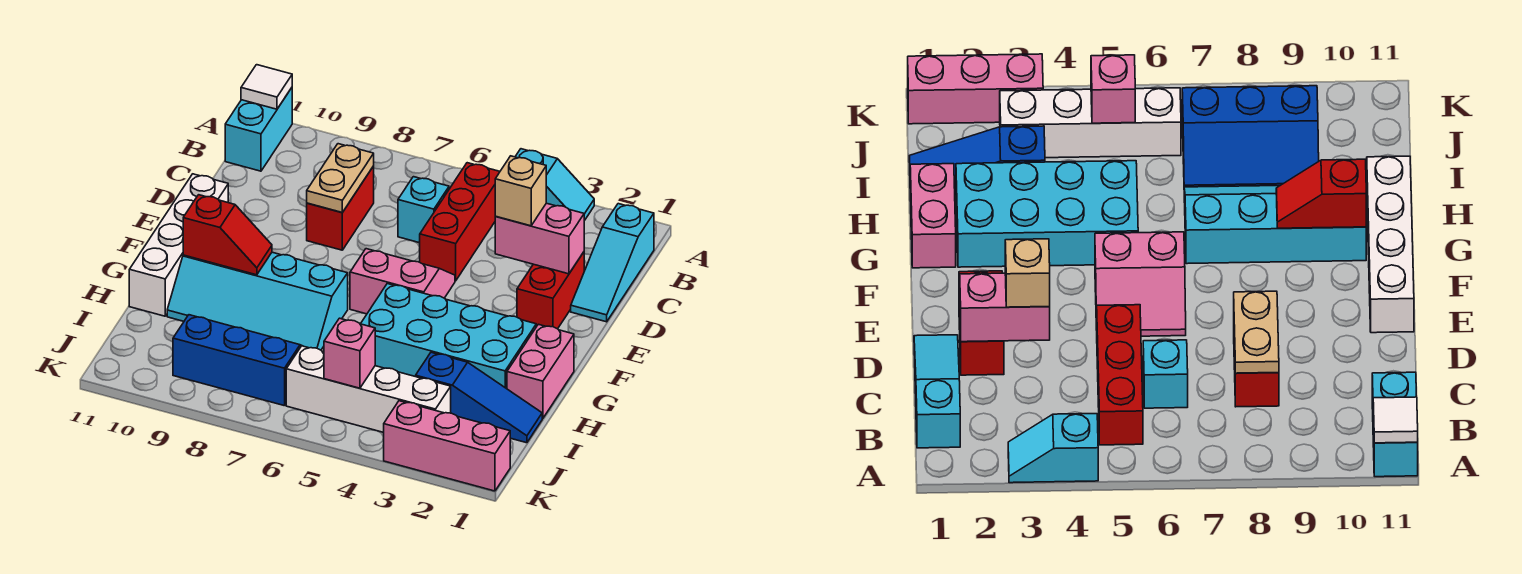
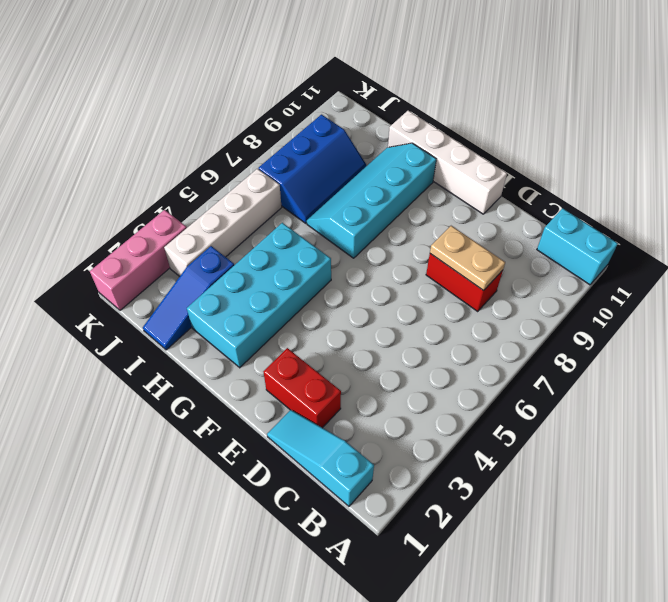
none -> cyan 1x2 slope [515,149,594,221]
none -> red 1x3 brick [420,163,500,281]
none -> cyan 1x1 brick [398,177,449,243]

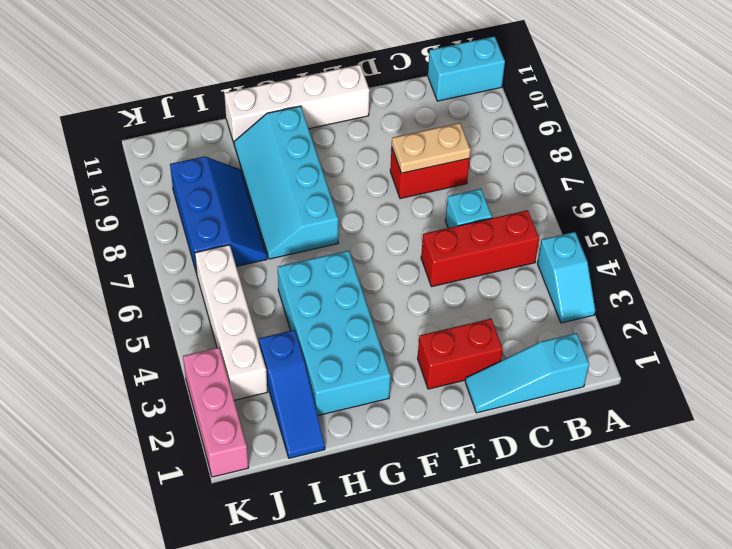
none -> pink 2x2 slope [350,249,455,314]
none -> pink 1x2 brick [507,324,574,419]
none -> white 1x1 tile [241,65,292,109]

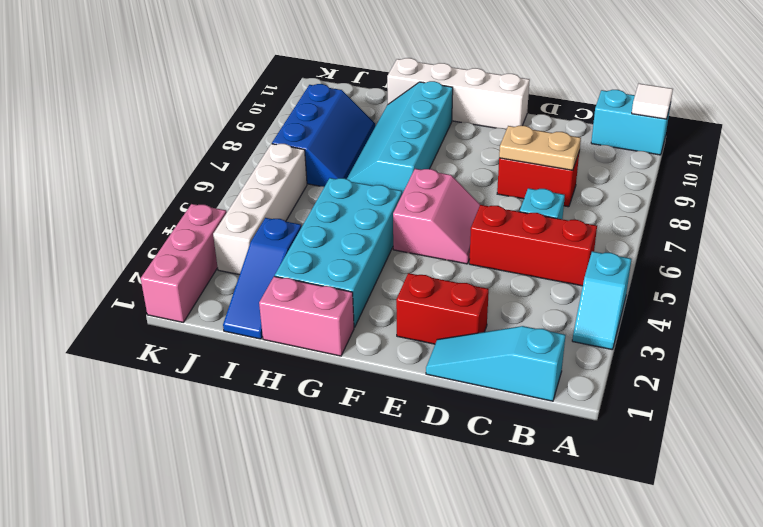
none -> pink 1x2 brick [495,203,584,274]
none -> red 1x2 slope [183,195,272,275]
none -> pink 1x1 brick [324,318,375,388]

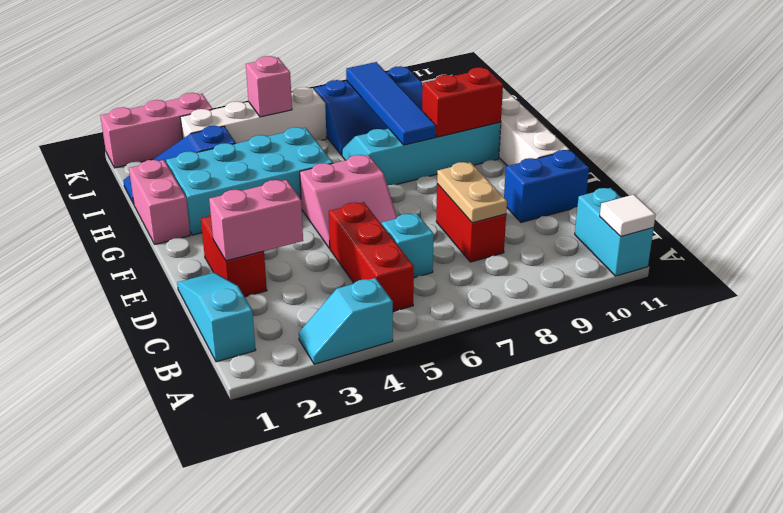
blue 1x2 brick [504,150,589,222] -> none
blue 1x4 tile [346,62,436,145] -> none
red 1x2 brick [422,68,503,137] -> red 1x2 slope [183,195,272,275]
none -> tan 1x1 brick [495,156,546,226]

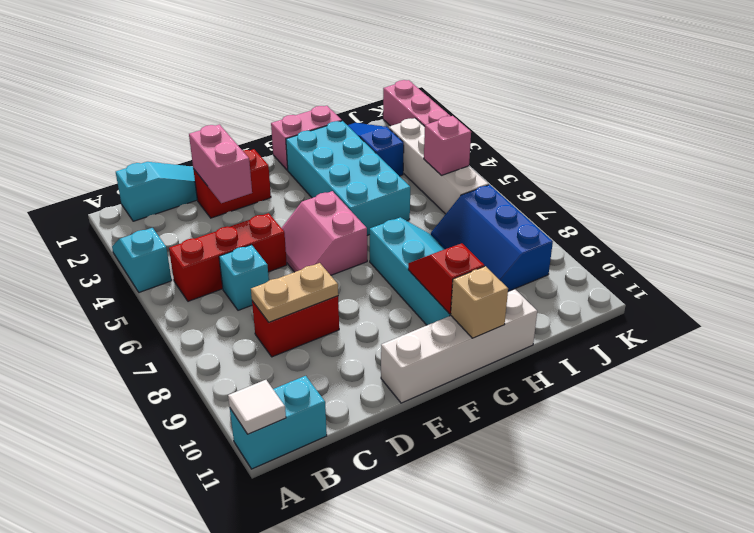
tan 1x1 brick [451,266,508,338] -> tan 1x1 brick moved to [495,156,546,226]

